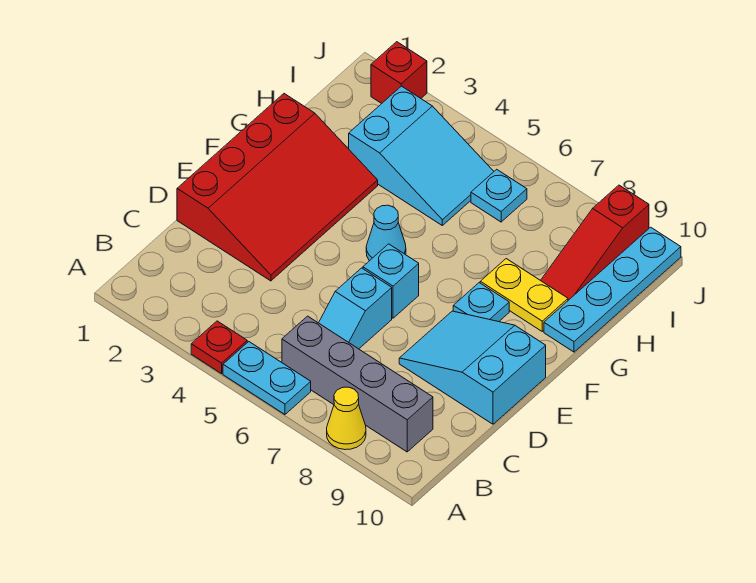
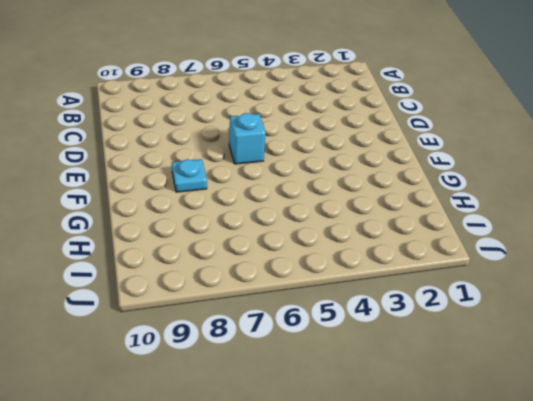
none -> red 1x1 plate [191,321,247,374]
none -> cyan 1x2 plate [223,342,311,414]
none -> yellow 1x1 cone [327,387,366,450]

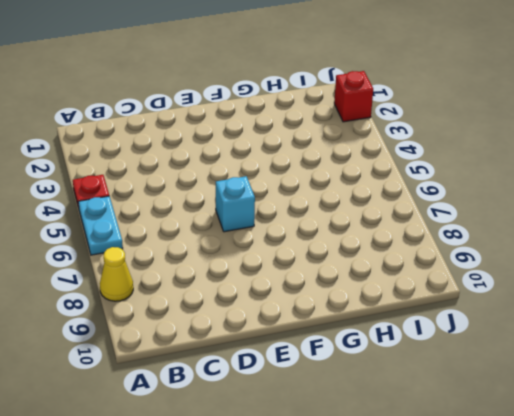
none -> grey 1x4 brick [282,316,433,452]
none -> cyan 1x2 slope [319,268,392,349]
none -> red 3x4 slope [177,94,378,281]

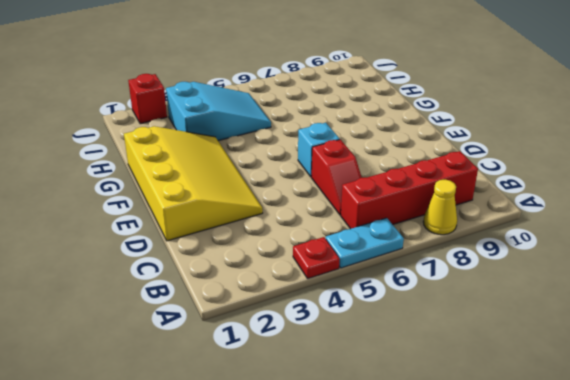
red 1x4 brick [341,151,478,229] -> grey 1x4 brick [282,316,433,452]
red 1x2 slope [311,140,362,215] -> cyan 1x2 slope [319,268,392,349]
yellow 3x4 slope [124,126,263,241] -> red 3x4 slope [177,94,378,281]
none -> cyan 2x3 slope [399,311,546,424]
none -> cyan 1x1 cone [366,205,406,261]
none -> cyan 1x1 plate [453,283,509,322]

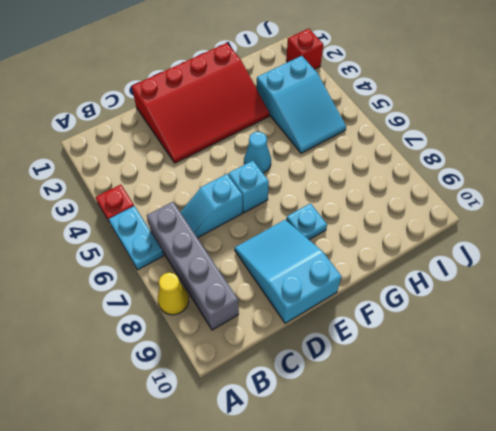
none -> yellow 1x2 plate [480,259,568,331]
none -> cyan 1x4 plate [544,227,681,352]
none -> red 1x3 slope [541,185,649,300]

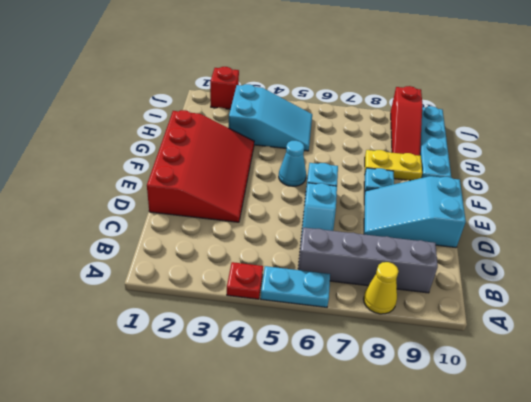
none -> cyan 1x1 plate [471,169,527,222]

